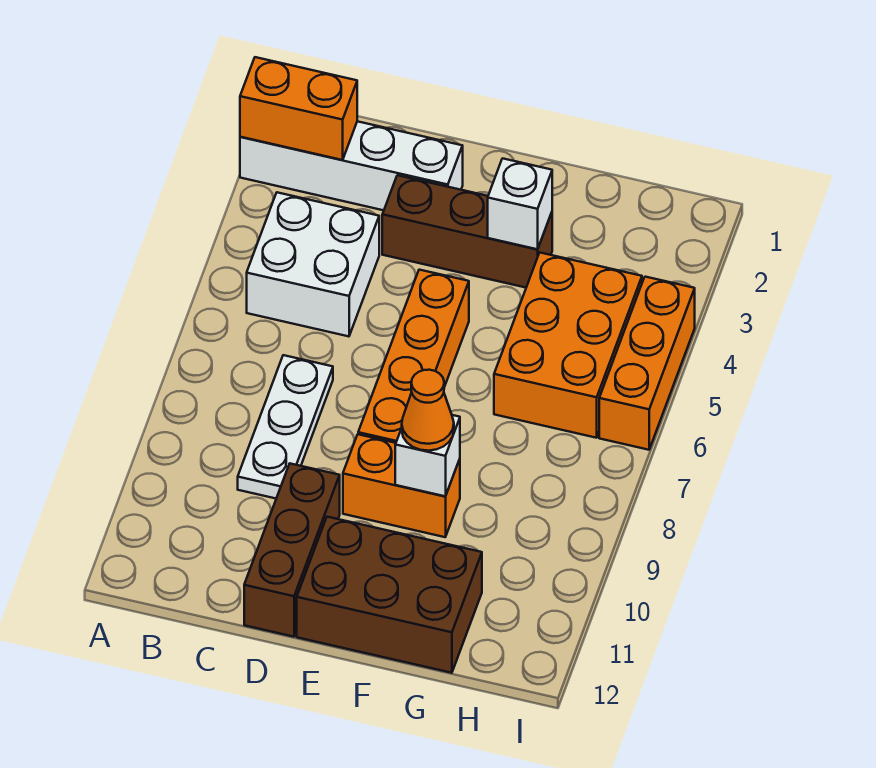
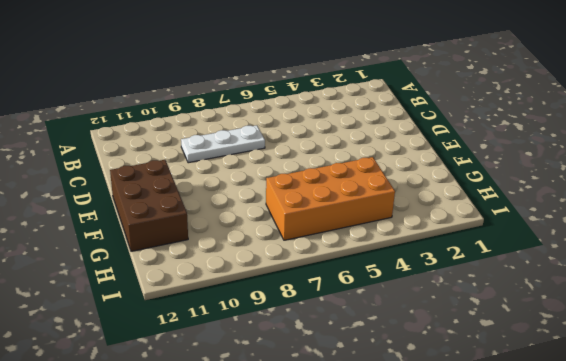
orange 2x4 brick [266,157,395,240] -> orange 2x3 brick [494,253,642,438]
none -> white 1x4 brick [240,121,463,210]
none -> white 2x2 brick [247,192,379,336]
none -> brown 1x3 brick [382,175,552,288]

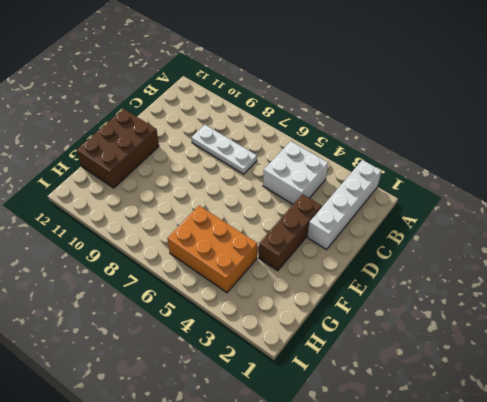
none -> brown 1x3 brick [244,464,340,637]
none -> orange 1x4 brick [358,270,469,443]
none -> orange 1x2 brick [343,434,460,537]

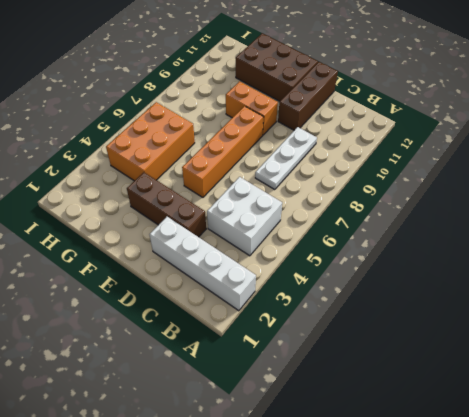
none -> orange 1x3 brick [599,277,695,450]
none -> orange 1x2 brick [240,57,357,160]
none -> white 1x1 brick [488,158,552,249]

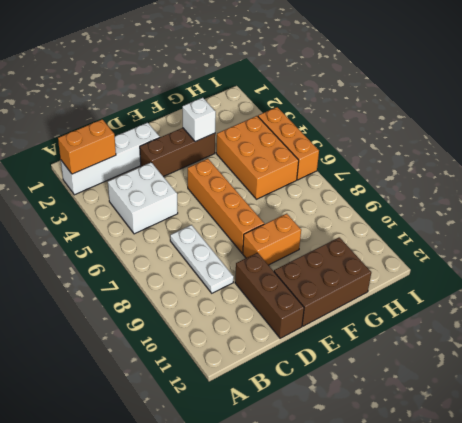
none -> white 1x1 brick [395,415,460,496]
none -> orange 1x1 cone [402,370,454,451]

